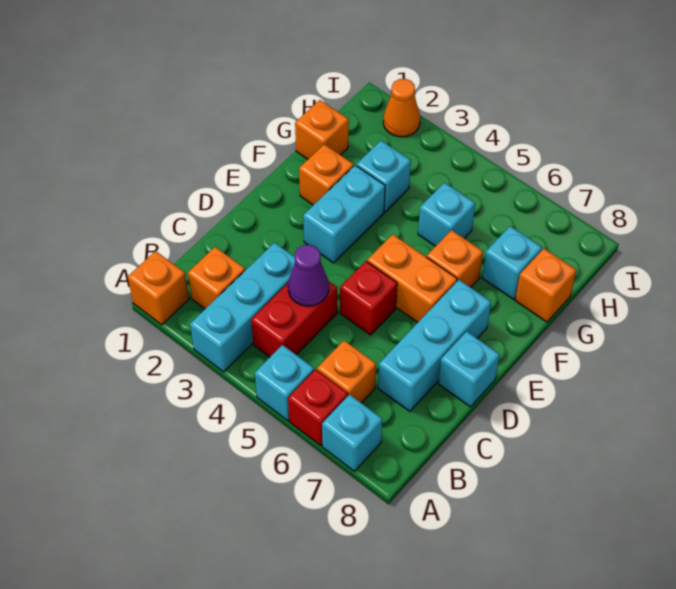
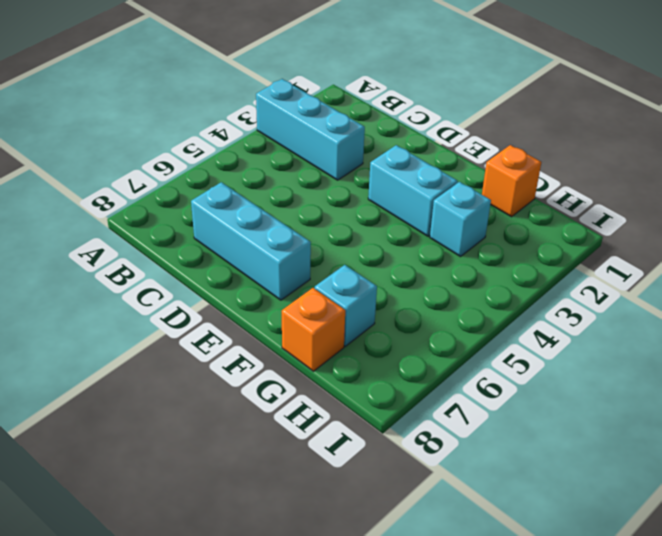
none -> orange 1x1 brick [128,251,189,325]
none -> cyan 1x1 brick [255,345,314,421]
none -> red 1x1 brick [288,369,348,446]

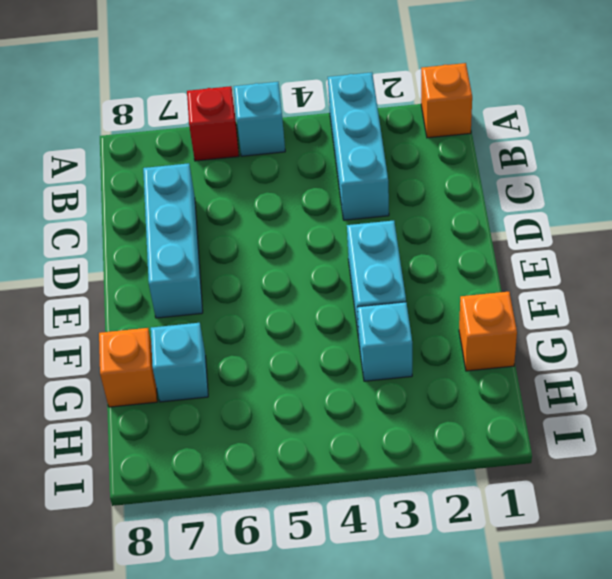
none -> cyan 1x1 brick [322,394,382,471]
none -> orange 1x1 brick [188,247,245,309]
none -> red 1x2 brick [251,281,337,357]

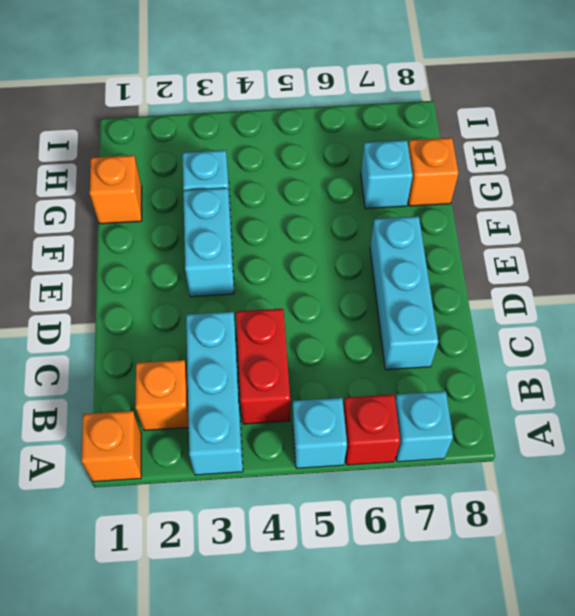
none -> orange 1x1 brick [317,340,376,403]
none -> red 1x1 brick [340,261,397,335]
none -> cyan 1x1 brick [438,331,500,407]

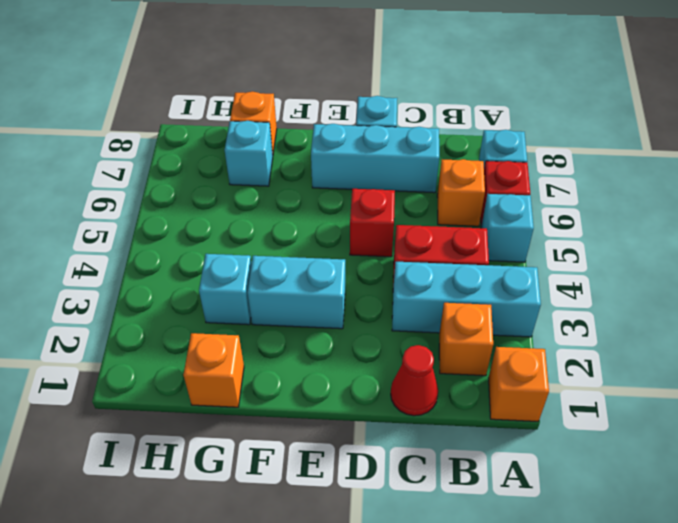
red 1x1 cone [391,345,438,416] -> none
none -> orange 1x2 brick [367,234,457,322]
none -> orange 1x1 brick [299,144,354,205]
none -> orange 1x1 brick [427,230,483,287]

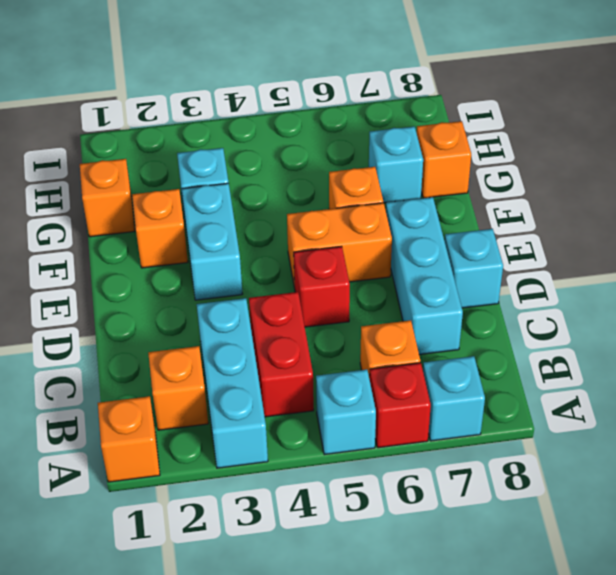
none -> cyan 1x1 brick [418,183,475,246]
none -> orange 1x1 cone [383,79,420,137]
none -> purple 1x1 cone [288,245,329,306]

